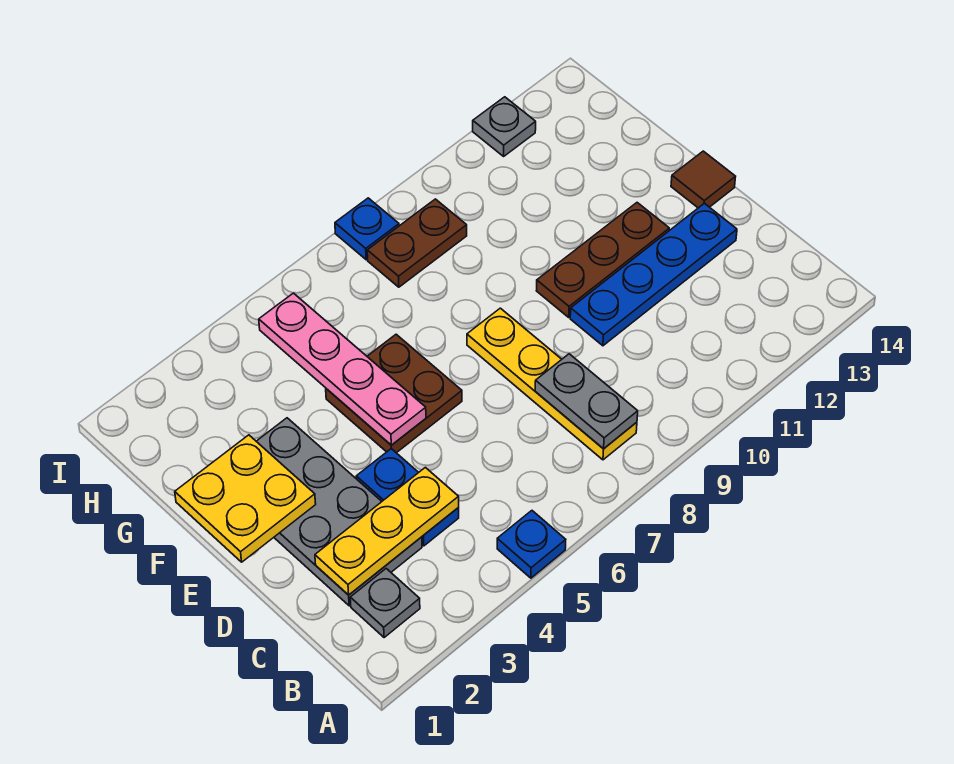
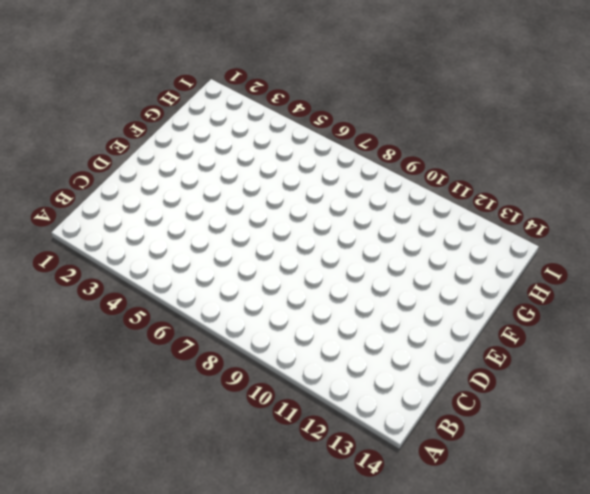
none -> blue 1x1 plate [497,511,566,578]
none -> grey 1x1 plate [350,569,420,638]
none -> yellow 1x4 plate [467,308,637,460]

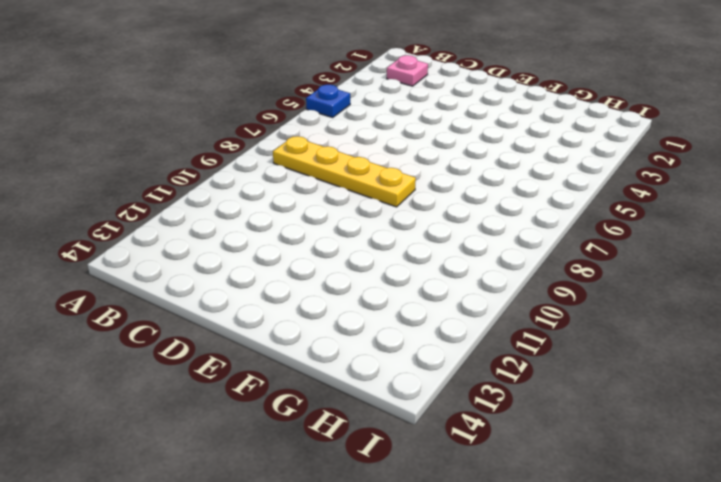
pink 1x1 plate [387,55,428,86] -> grey 1x1 plate [350,569,420,638]
none -> grey 2x4 plate [256,418,422,606]
none -> blue 1x2 plate [356,449,459,546]
none -> blue 1x4 plate [570,203,737,346]

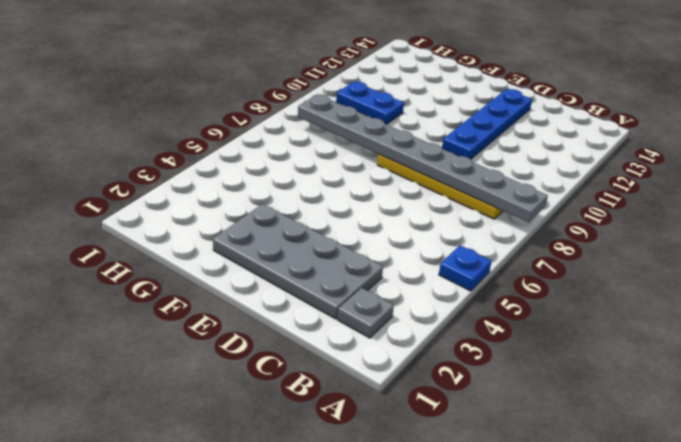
grey 1x8 plate [298,94,548,222] -> grey 1x2 plate [535,354,638,449]
blue 1x2 plate [336,82,404,124] -> blue 1x2 plate moved to [356,449,459,546]
none -> brown 2x2 plate [326,334,462,453]
none -> brown 1x3 plate [536,203,669,317]
none -> brown 1x1 tile [671,151,736,208]

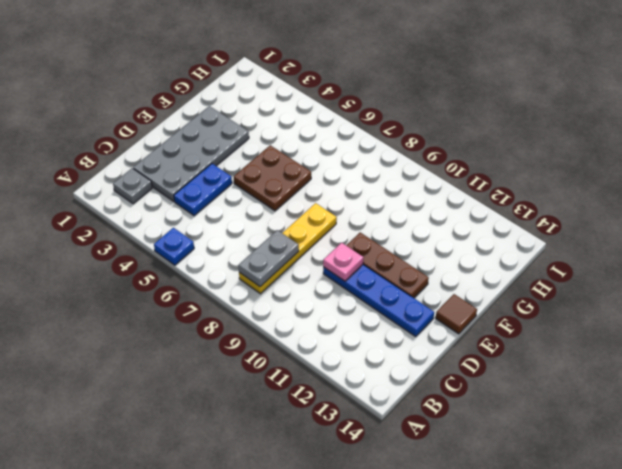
pink 1x1 plate [323,243,364,281] -> none
none -> brown 1x2 plate [367,199,467,287]
none -> blue 1x1 plate [335,198,399,260]
none -> grey 1x1 plate [473,97,536,156]

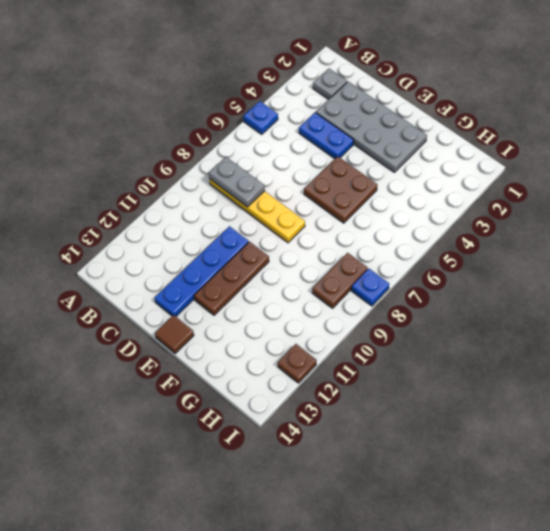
brown 1x1 plate [278,344,317,383] -> grey 1x1 plate [473,97,536,156]
none -> yellow 1x3 plate [315,467,459,595]
none -> yellow 2x2 plate [175,435,316,562]
none -> pink 1x4 plate [259,293,426,445]

